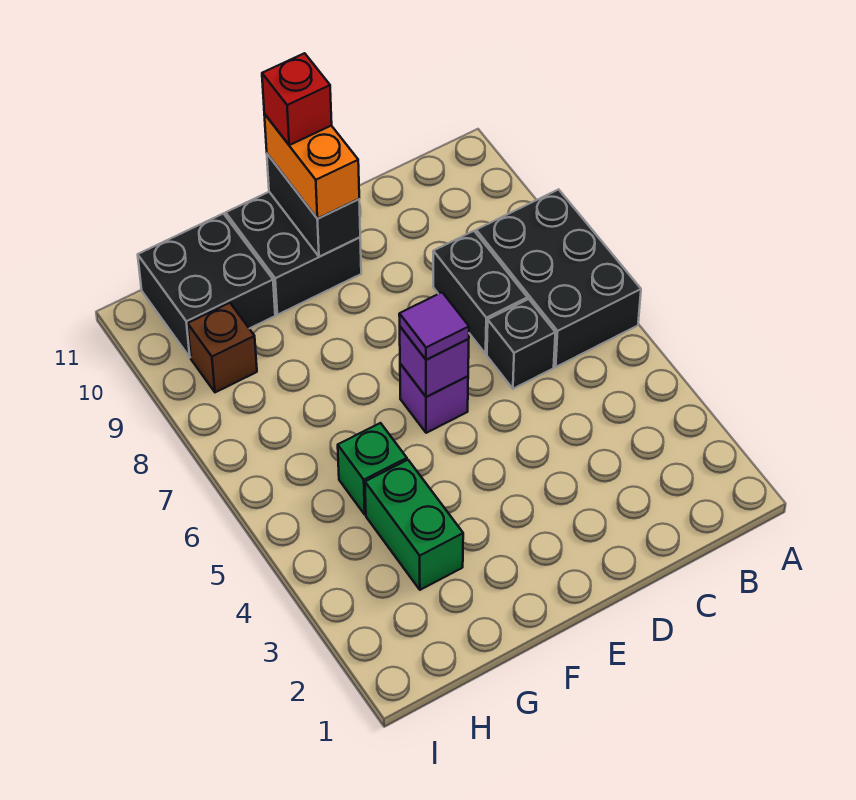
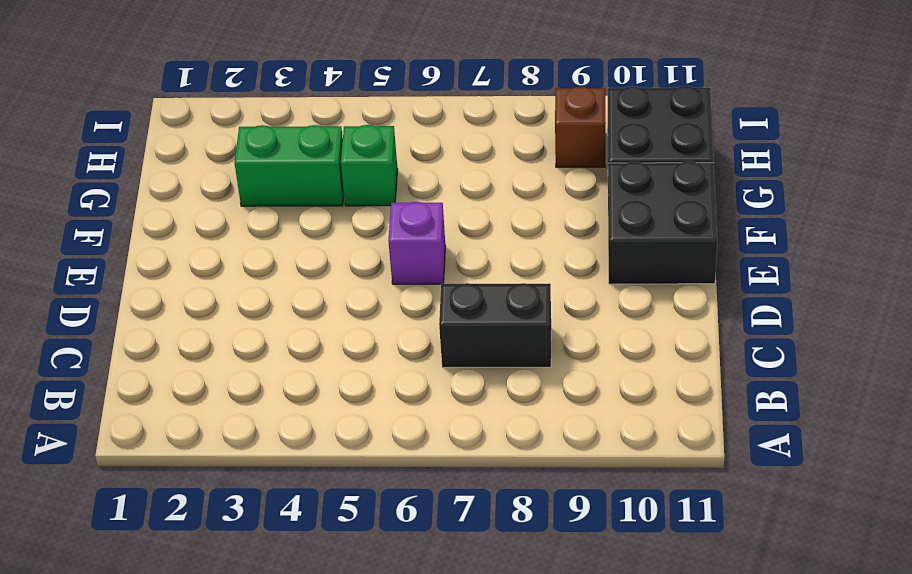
none -> black 2x3 brick [476,189,641,367]
none -> black 1x1 brick [487,299,555,389]
none -> purple 1x1 brick [400,327,469,397]

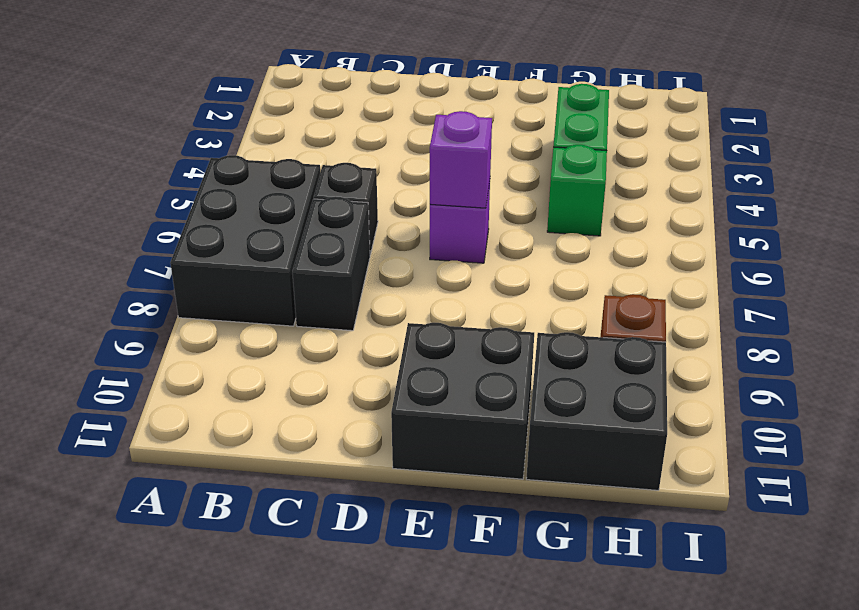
none -> black 1x2 brick [267,154,360,257]
none -> purple 1x1 tile [399,292,469,360]
none -> orange 1x2 brick [264,114,359,219]

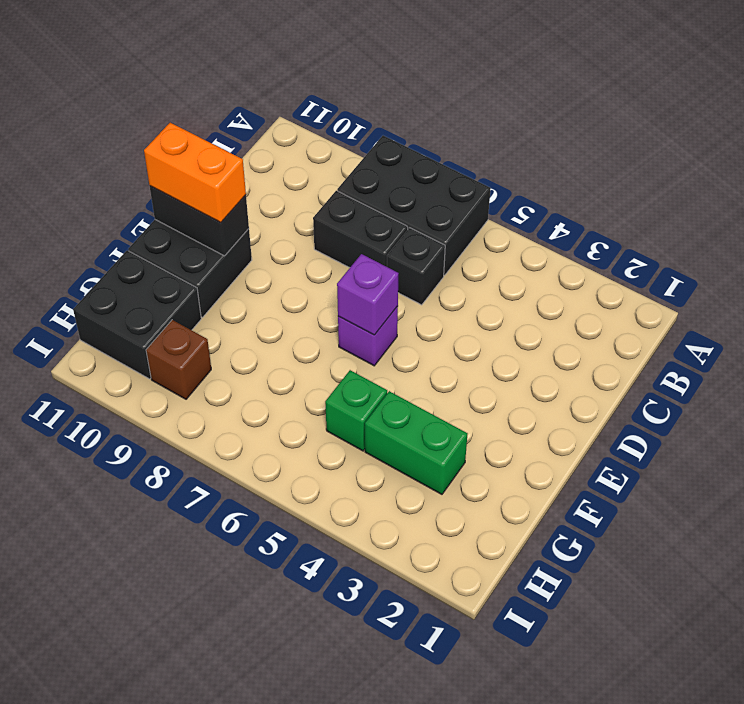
none -> purple 1x1 tile [399,292,469,360]
none -> red 1x1 brick [262,53,332,145]

